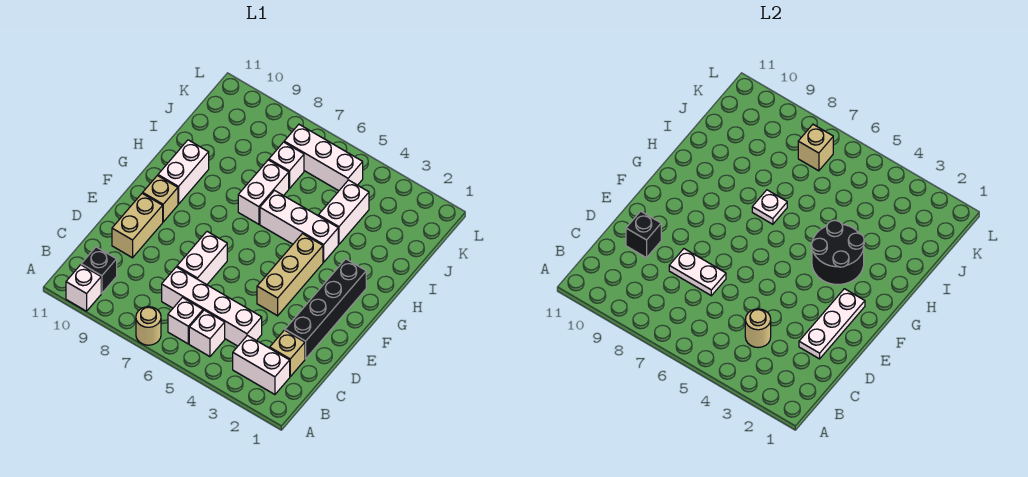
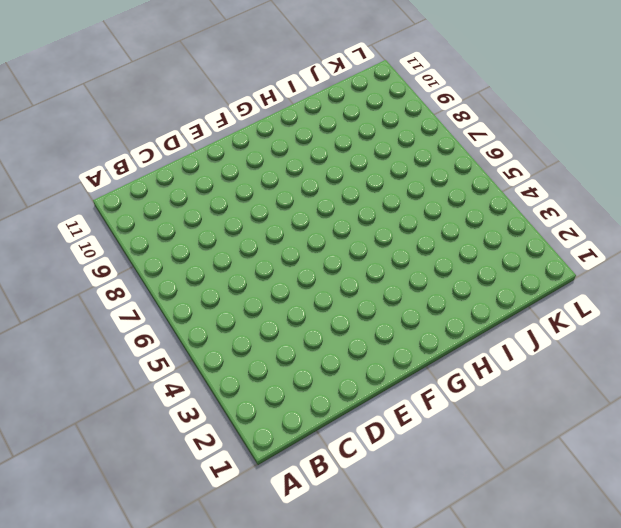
none -> tan 1x1 round brick [136,307,161,345]
none -> white 1x1 brick [66,265,101,311]
none -> white 1x2 brick [233,336,290,395]

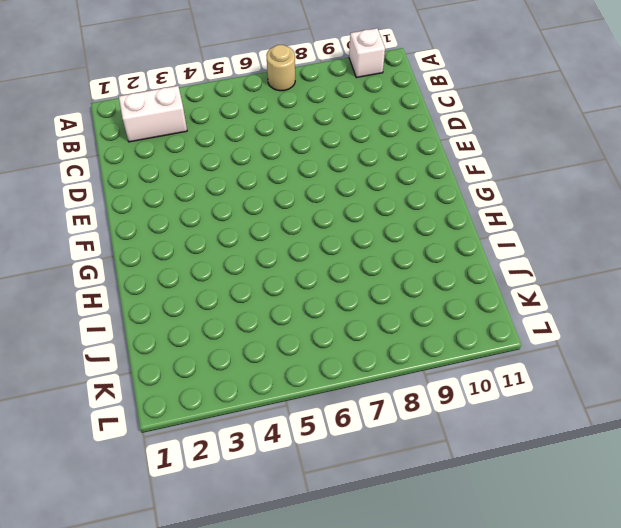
none -> white 1x1 brick [189,310,225,357]
none -> white 1x1 brick [168,298,203,344]
none -> black 1x1 brick [81,247,117,293]

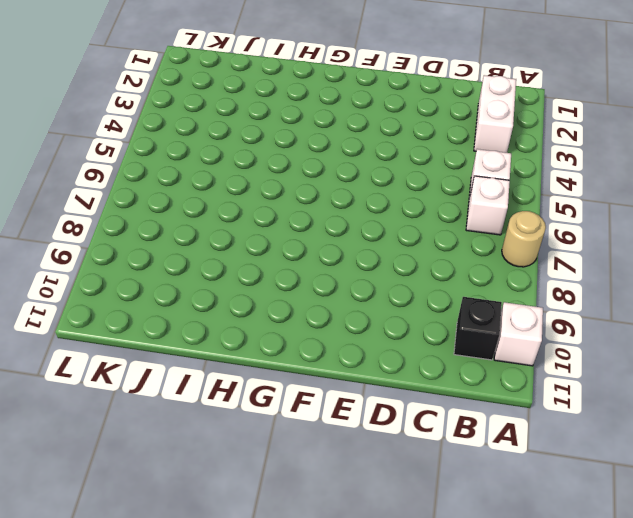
none -> tan 1x1 brick [270,330,305,377]
none -> white 1x4 brick [162,267,262,346]
none -> black 1x4 brick [285,259,366,359]

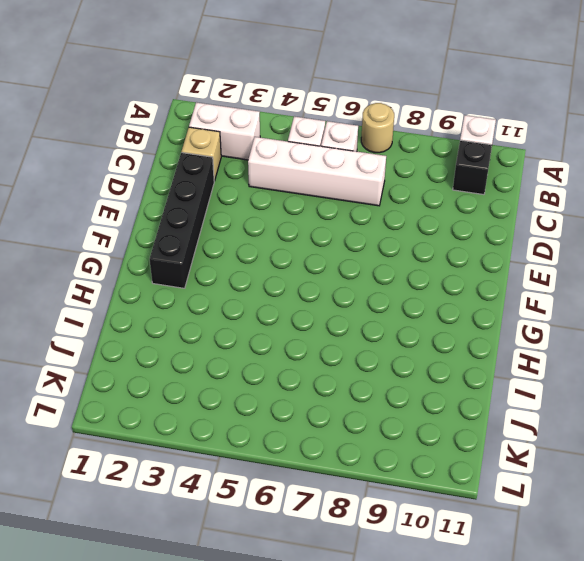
none -> white 1x2 brick [177,232,227,285]
none -> tan 1x2 brick [112,193,163,258]
none -> tan 1x3 brick [257,234,323,316]

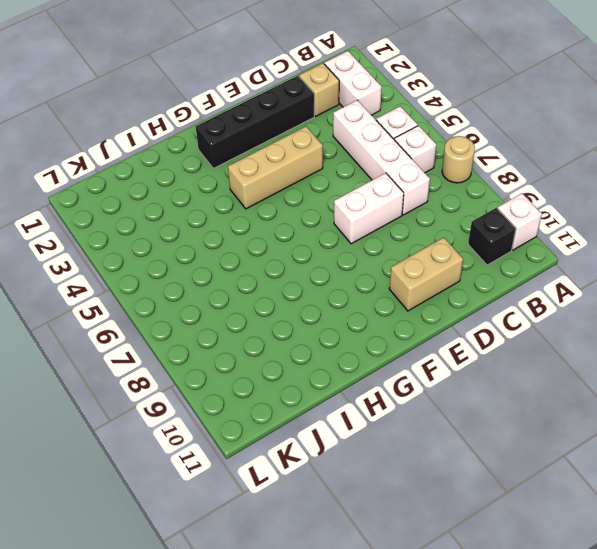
none -> tan 1x1 brick [143,176,178,222]
none -> white 1x2 brick [158,140,209,204]
none -> white 1x3 brick [260,191,338,262]

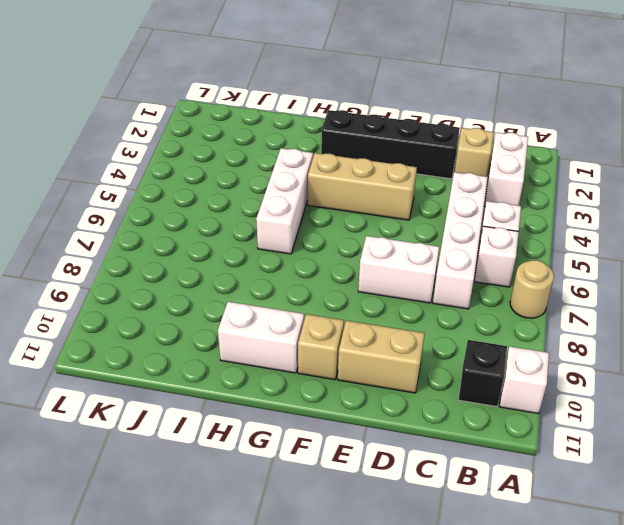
none -> white 1x2 brick [238,160,289,224]
none -> white 1x2 brick [318,180,369,244]
none -> white 1x1 brick [269,142,304,189]

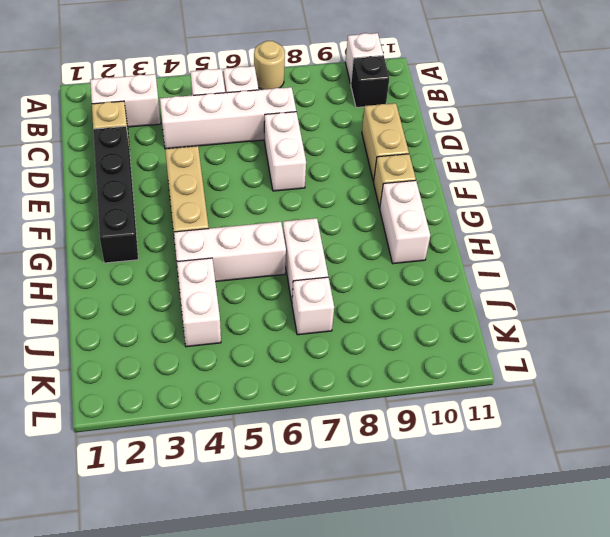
none -> white 1x3 brick [284,125,363,191]
none -> tan 1x1 round brick [745,309,771,348]
none -> white 1x3 plate [799,289,865,359]

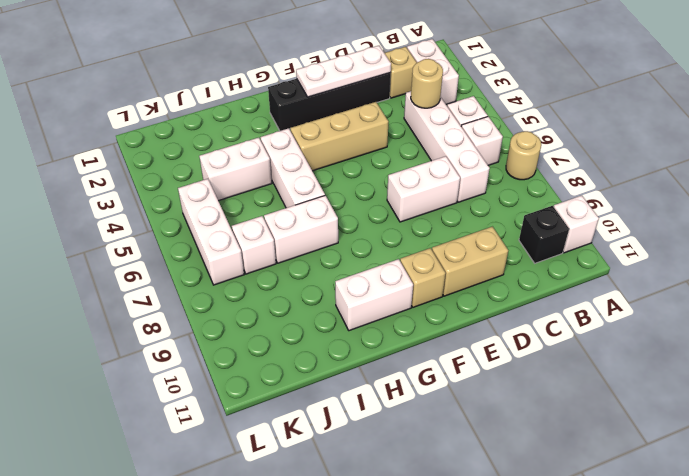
none -> white 1x2 plate [669,249,726,296]
none -> black 1x1 brick [626,211,661,258]
none -> black 2x2 round brick [811,220,864,284]

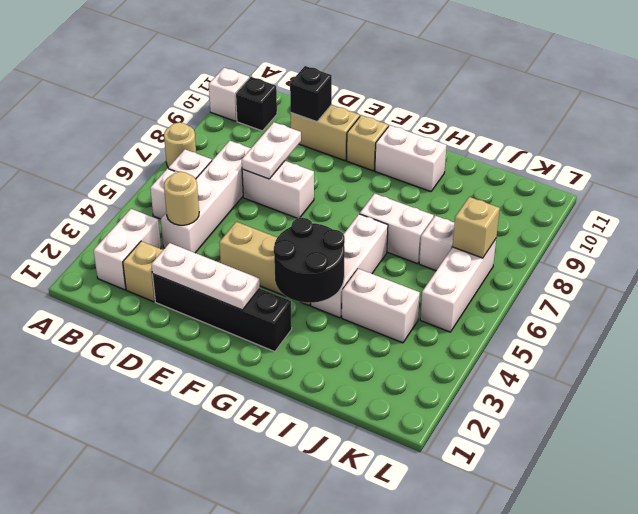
none -> white 1x1 plate [752,190,787,224]

